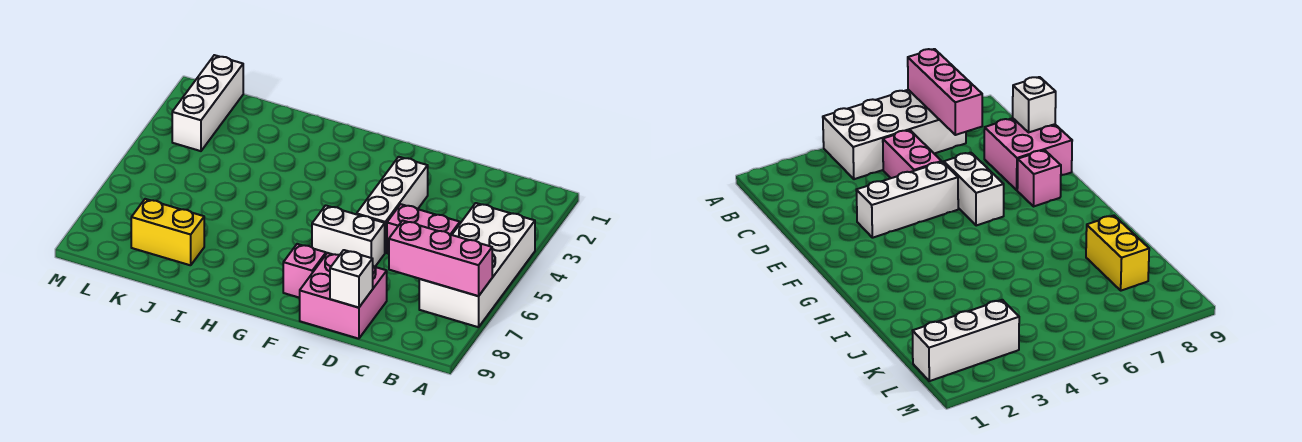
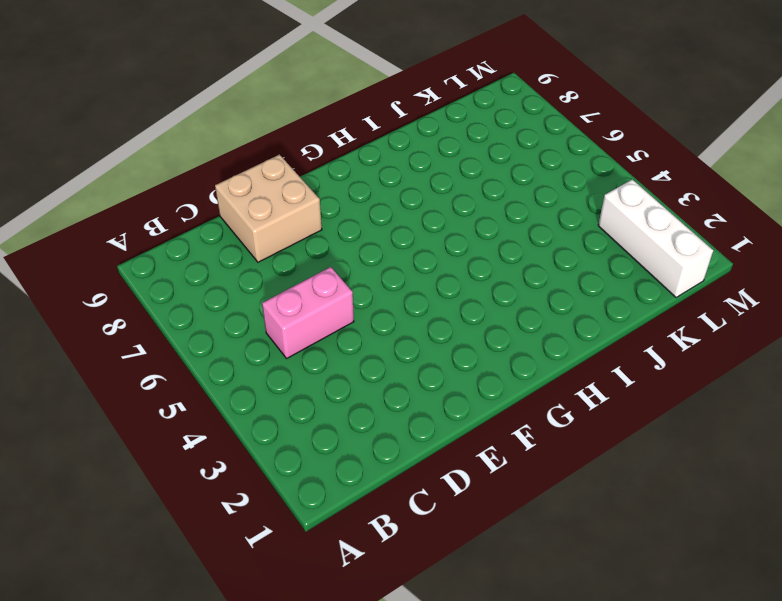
tan 2x2 brick [215,155,322,262] -> pink 2x2 brick [300,253,387,339]
none -> white 2x4 brick [419,203,535,327]
none -> white 1x3 brick [357,157,428,253]

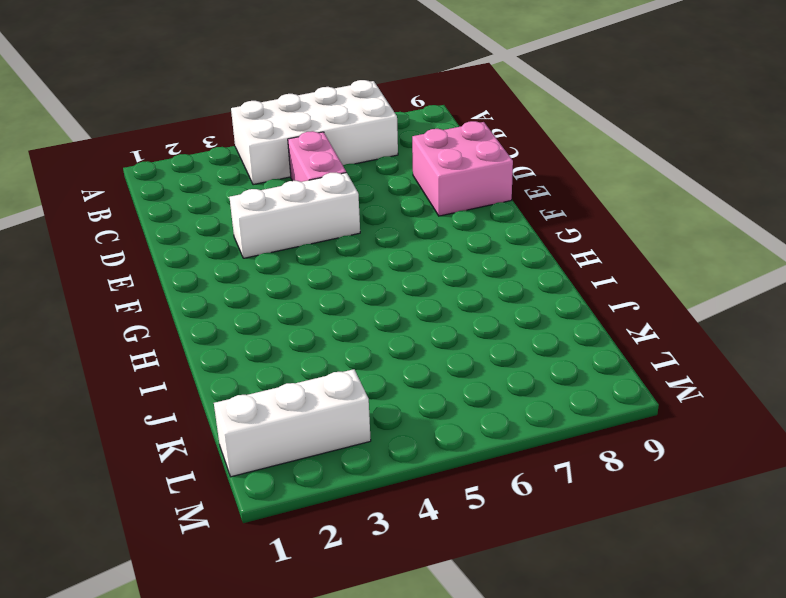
none -> white 1x2 brick [312,205,385,267]
none -> pink 1x1 brick [283,244,326,298]

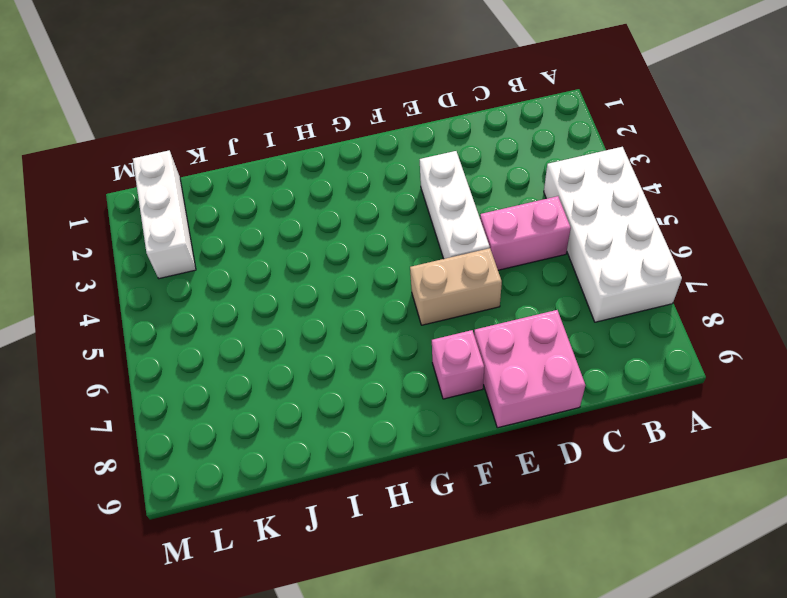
tan 1x2 brick [410,248,502,325] -> white 1x2 brick [312,205,385,267]
none -> yellow 1x2 brick [131,199,204,265]
none -> pink 1x3 brick [389,220,492,296]

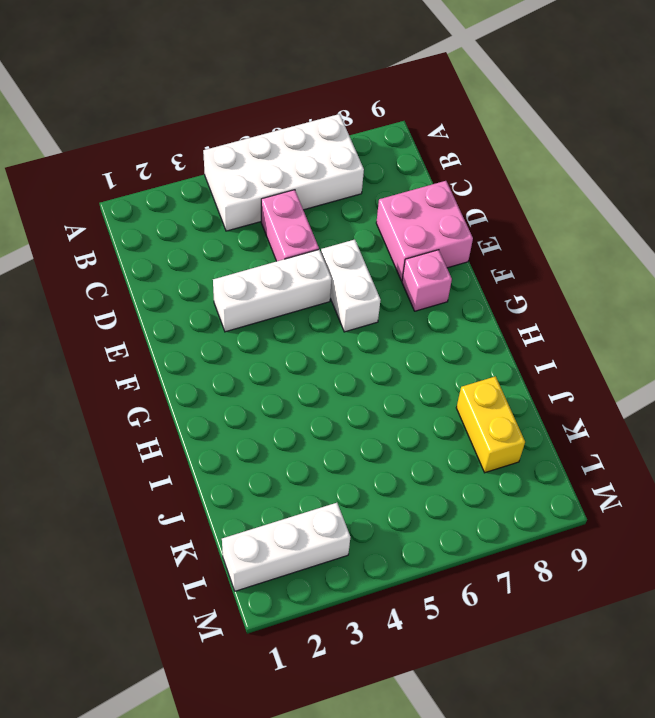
none -> pink 1x3 brick [389,220,492,296]
none -> white 1x1 brick [330,250,373,308]

